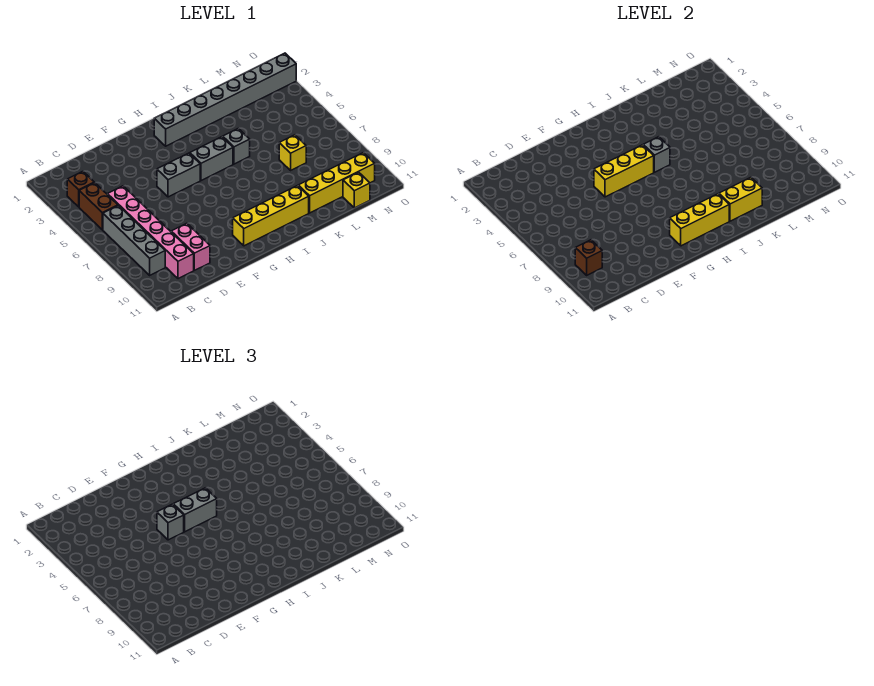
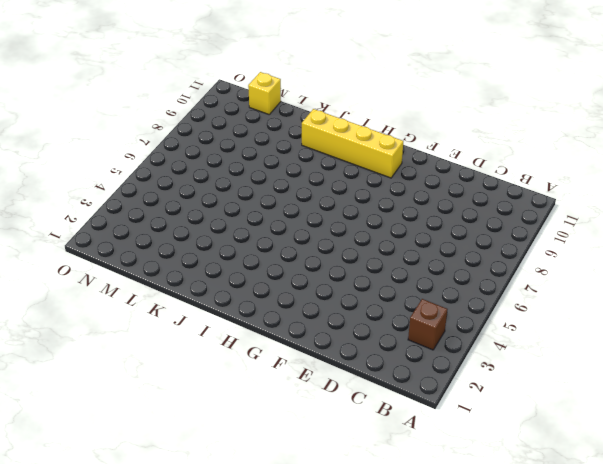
none -> brown 1x2 brick [79,183,118,230]
none -> grey 1x4 brick [103,206,165,275]
none -> pink 1x6 brick [107,186,194,279]

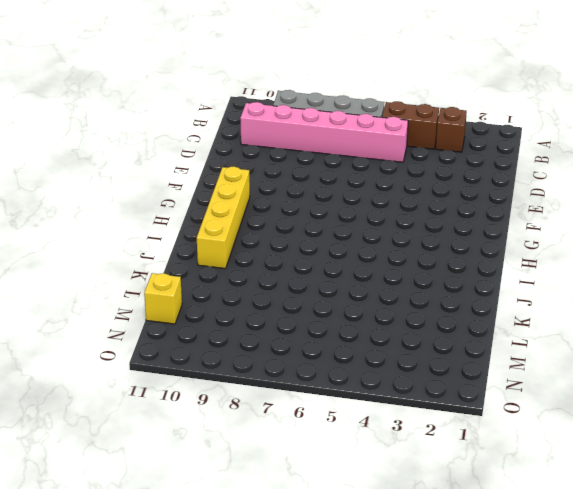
none -> pink 1x2 brick [171,223,210,270]
none -> grey 1x2 brick [157,153,200,197]
none -> grey 1x8 brick [154,53,296,146]

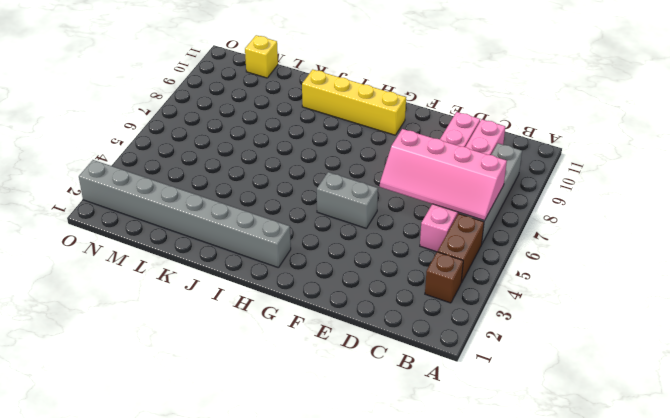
pink 2x4 slope [380,129,507,221] -> none
none -> grey 1x2 brick [190,137,233,181]
none -> grey 1x1 brick [223,128,250,164]
none -> yellow 1x4 brick [298,153,375,213]

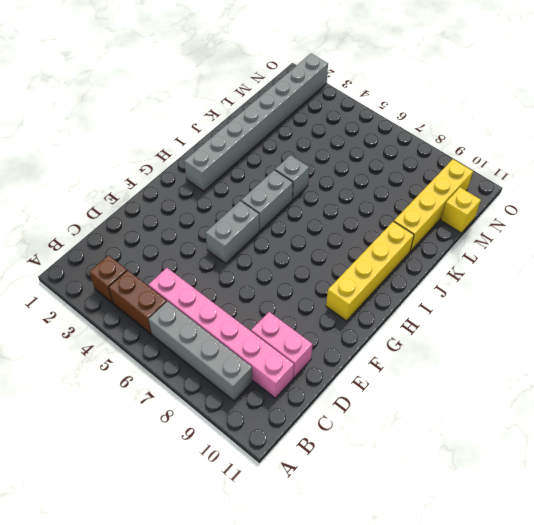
none -> yellow 1x1 brick [279,135,306,170]
none -> brown 1x1 brick [575,240,602,275]
none -> yellow 1x3 brick [594,145,654,197]

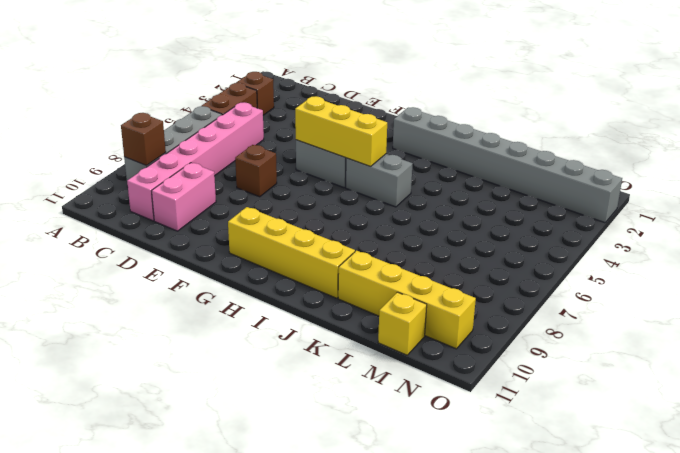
brown 1x1 brick [235,145,277,197] -> none
none -> grey 1x1 brick [223,128,250,164]
none -> yellow 1x1 brick [279,135,306,170]
none -> yellow 1x3 brick [670,194,729,246]

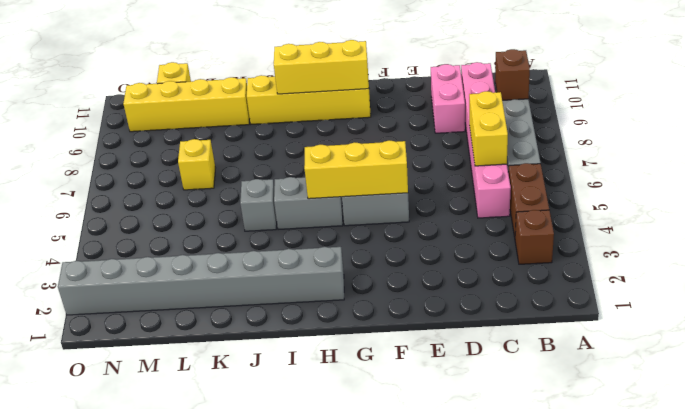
yellow 1x2 brick [469,91,508,166] -> yellow 1x2 brick turned to [719,177,762,221]
none -> grey 1x1 brick [643,137,670,172]
none -> grey 1x1 brick [157,504,184,540]
none -> grey 1x2 brick [173,488,217,532]

